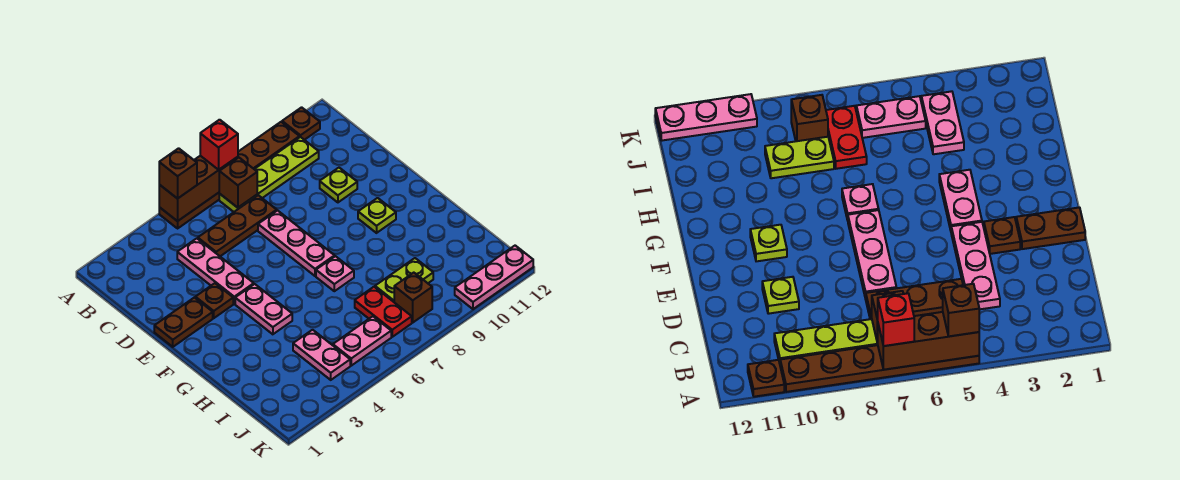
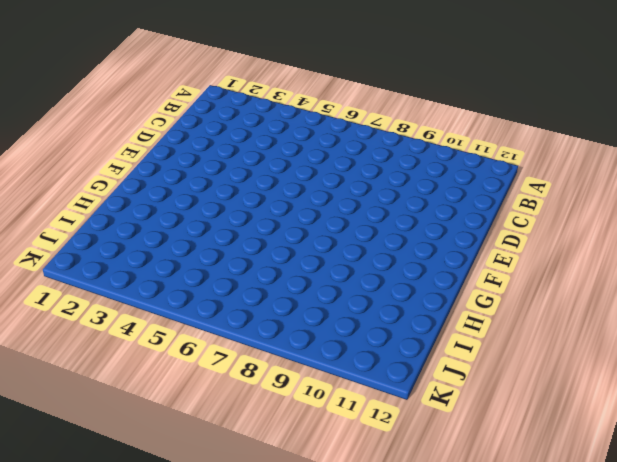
none -> brown 1x6 plate [159,122,300,228]
none -> brown 1x1 plate [282,107,320,140]
none -> lime 1x4 plate [219,137,319,212]

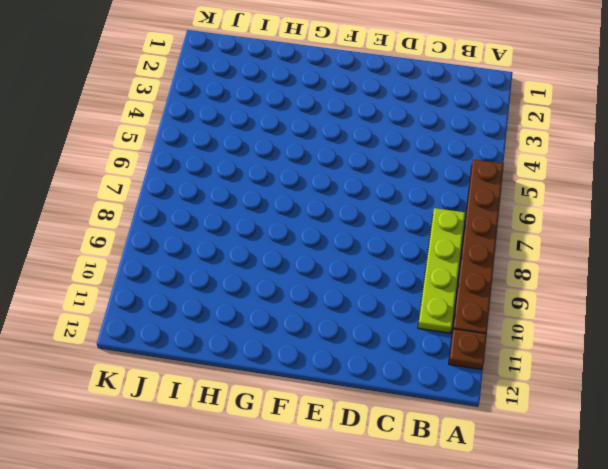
none -> pink 1x3 plate [177,238,254,304]
none -> brown 1x3 plate [198,195,277,256]
none -> pink 1x3 plate [258,211,335,276]

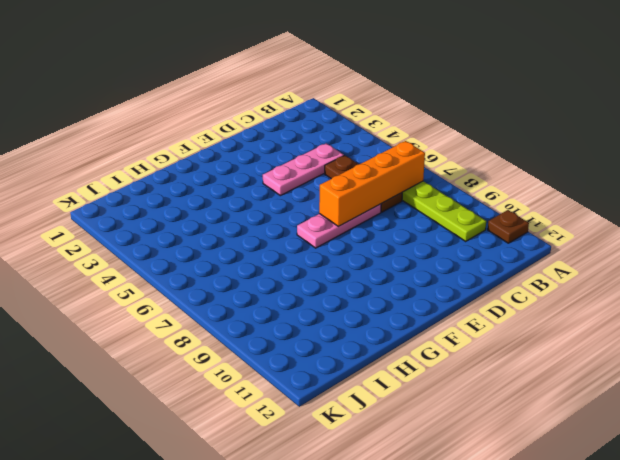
orange 1x4 brick [319,141,425,227] -> brown 1x1 brick [219,158,257,208]
none -> brown 1x6 plate [159,122,300,228]
none -> lime 1x1 plate [320,168,357,202]
none -> brown 1x2 plate [154,298,213,347]

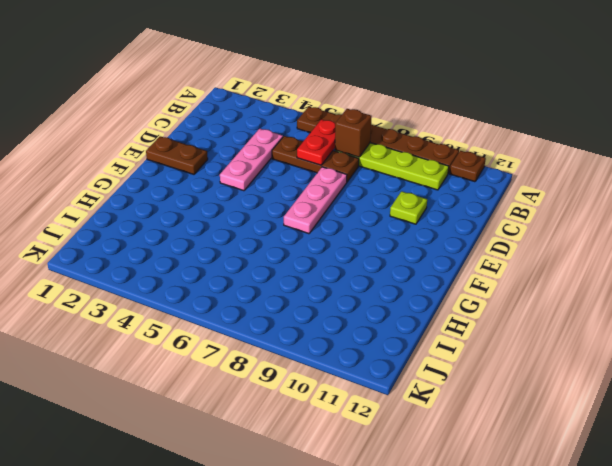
red 1x2 plate [297,119,335,165] -> red 1x2 plate moved to [355,287,412,337]
none -> brown 1x1 plate [195,283,233,318]
none -> pink 1x2 plate [235,284,292,334]
none -> lime 1x1 plate [358,198,396,233]

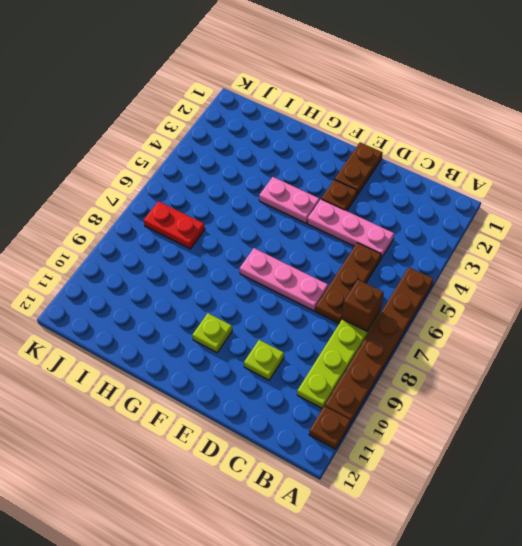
none -> pink 1x1 plate [316,256,354,291]
none -> pink 1x2 plate [293,330,350,380]
none -> lime 1x2 plate [375,258,433,302]

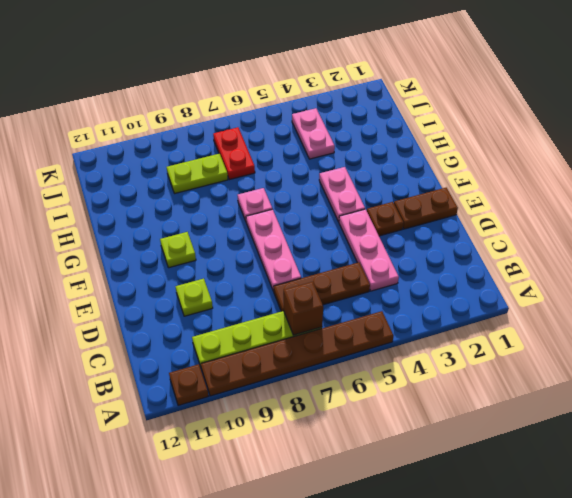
none -> pink 1x2 plate [333,316,391,366]
none -> brown 1x1 brick [394,273,432,322]
none -> pink 1x3 plate [455,246,533,309]

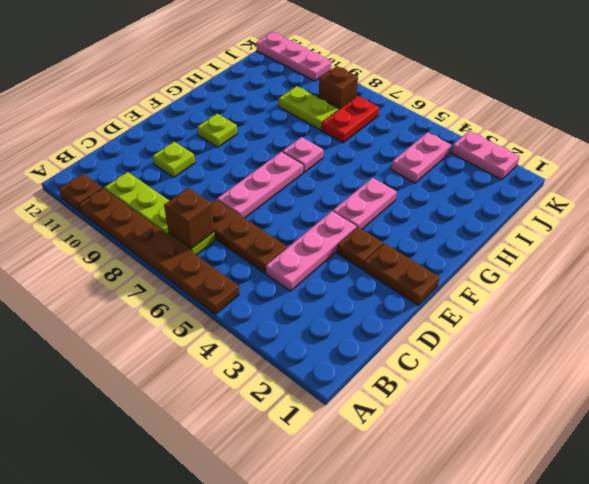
pink 1x2 plate [452,131,520,180] -> pink 1x2 plate moved to [333,316,391,366]
none -> brown 1x3 brick [159,156,238,221]
none -> brown 1x1 brick [159,148,197,199]
none -> red 1x1 brick [200,120,238,170]

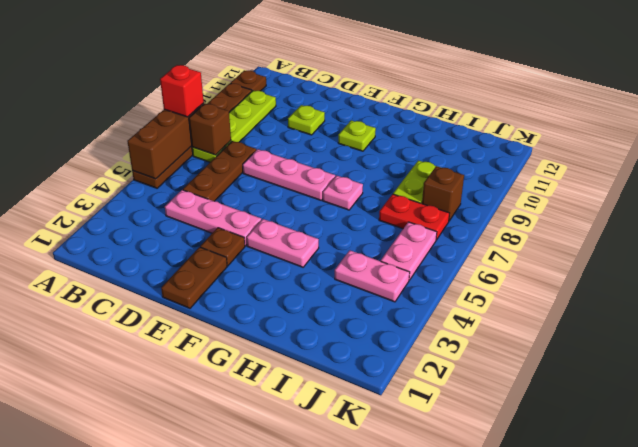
none -> pink 1x3 plate [455,246,533,309]
none -> brown 1x1 brick [159,148,197,199]

